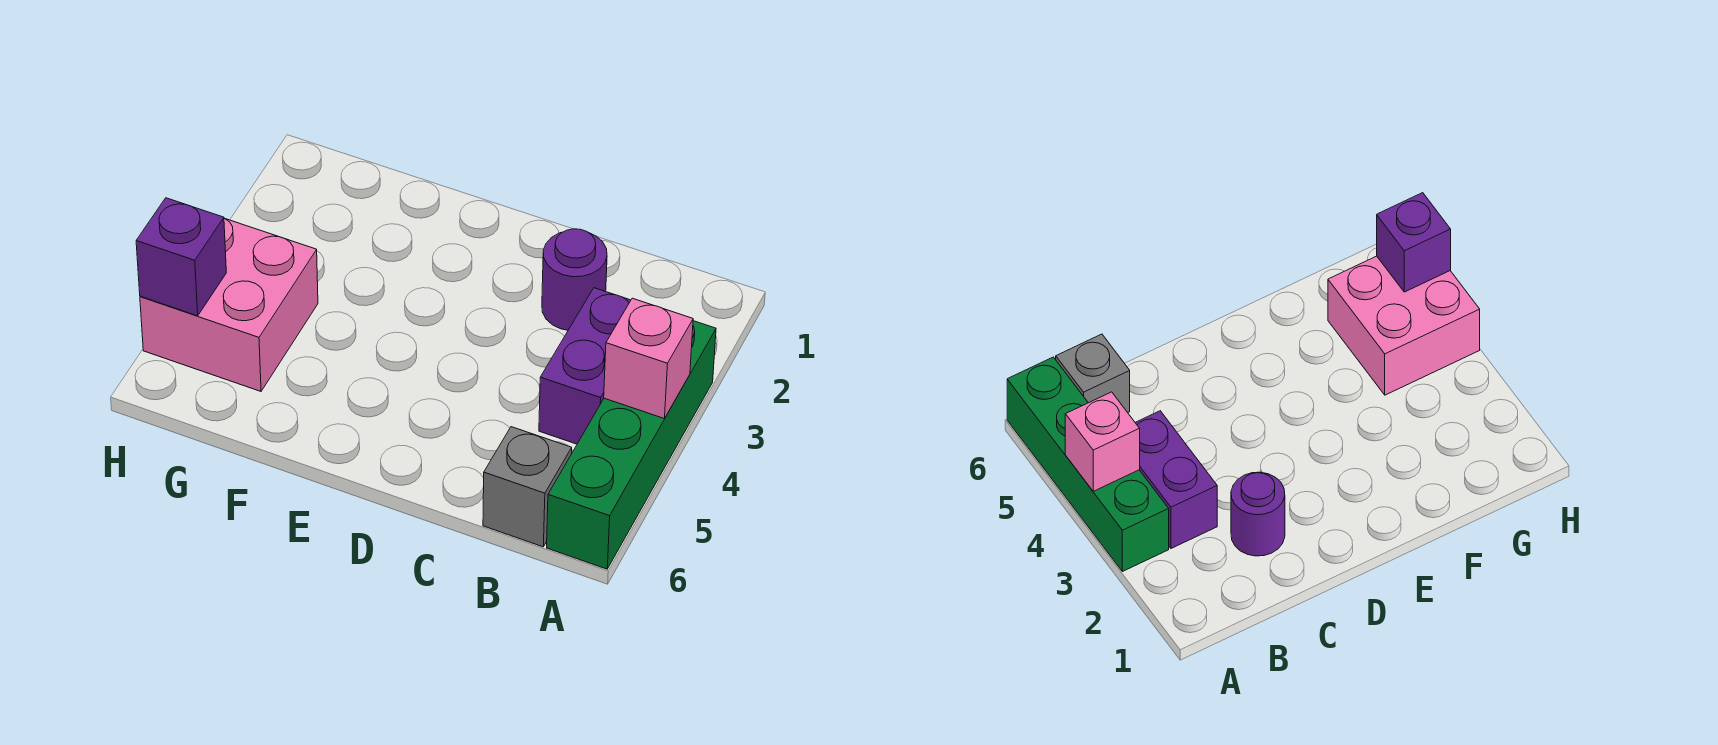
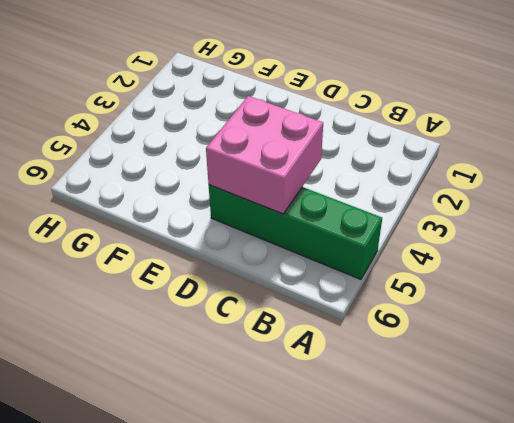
green 1x4 brick [209,185,382,279] -> green 1x4 brick turned to [547,321,716,569]
pink 2x2 brick [206,96,323,214] -> pink 2x2 brick moved to [140,218,318,391]
none -> purple 1x2 brick [539,288,631,444]
none -> grey 1x1 brick [483,427,572,547]

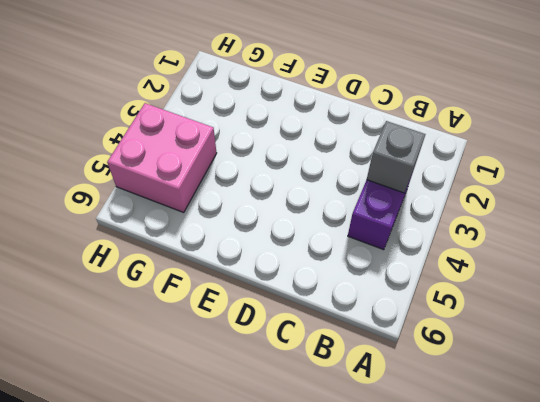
grey 1x1 brick [367,121,426,193] -> grey 1x1 brick moved to [483,427,572,547]
none -> green 1x4 brick [547,321,716,569]
none -> purple 1x1 round brick [542,229,607,330]

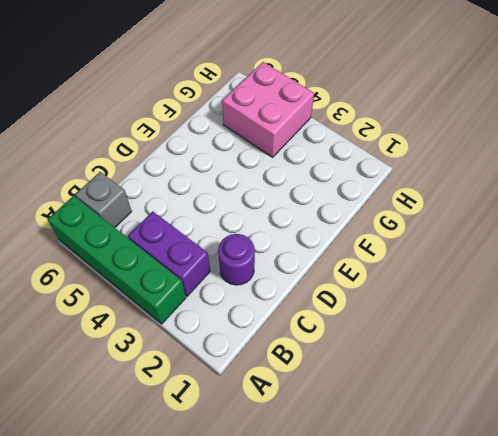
none -> pink 1x1 brick [604,298,693,419]
none -> purple 1x1 brick [136,198,226,316]

